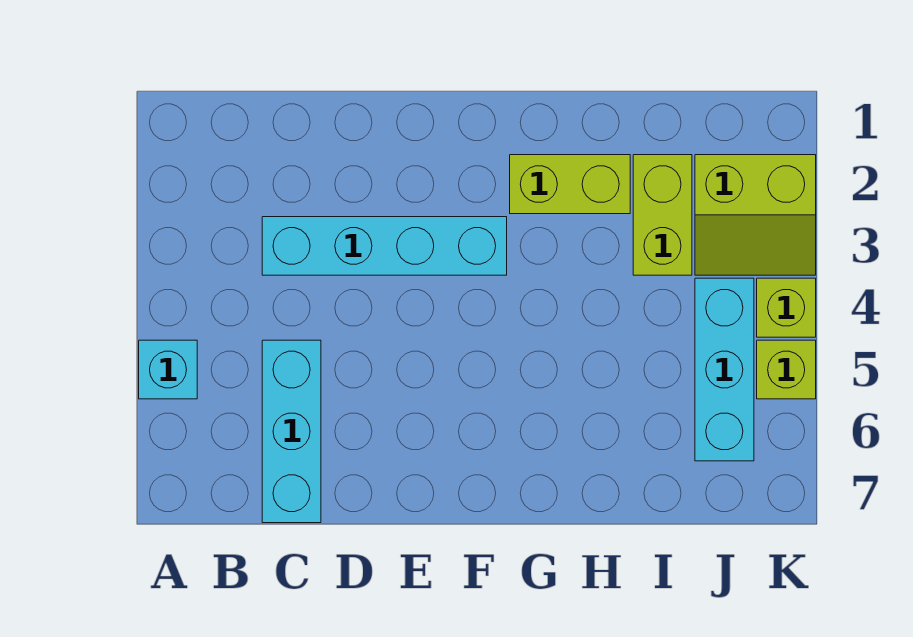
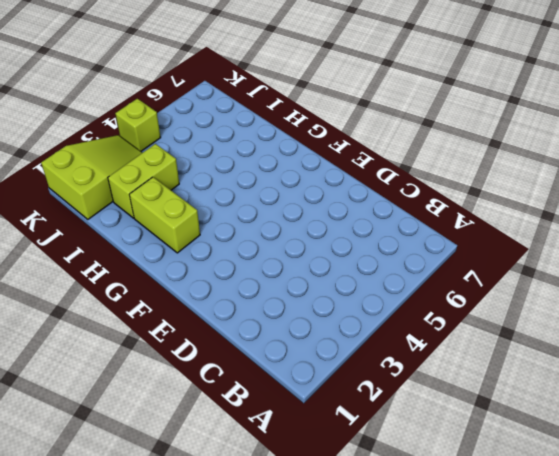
lime 2x3 slope [41,135,142,219] -> lime 2x2 slope [695,155,816,275]
none -> cyan 1x1 brick [139,340,197,399]
none -> cyan 1x4 brick [262,217,507,275]

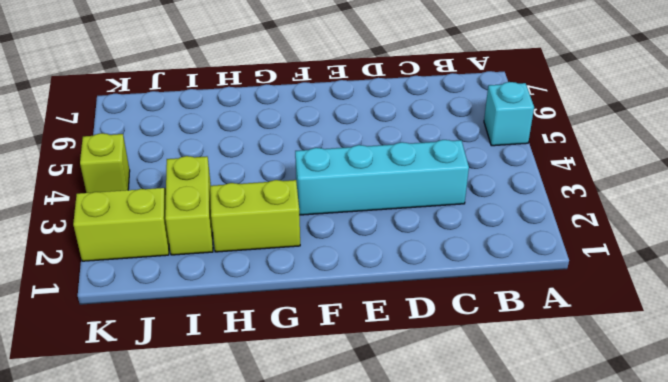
none -> cyan 1x3 brick [262,340,321,523]
none -> cyan 1x3 brick [695,278,754,461]

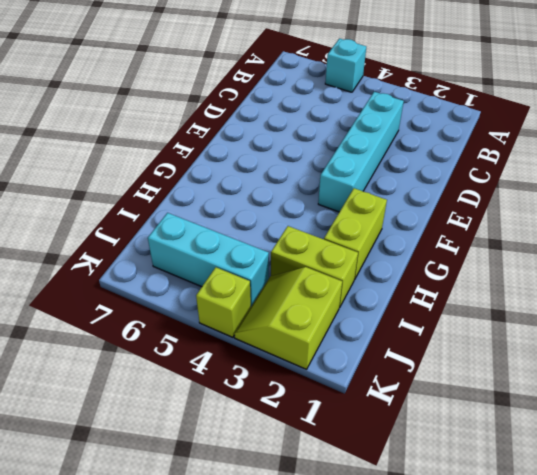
none -> cyan 1x3 brick [262,340,321,523]
none -> lime 1x1 brick [757,340,816,399]

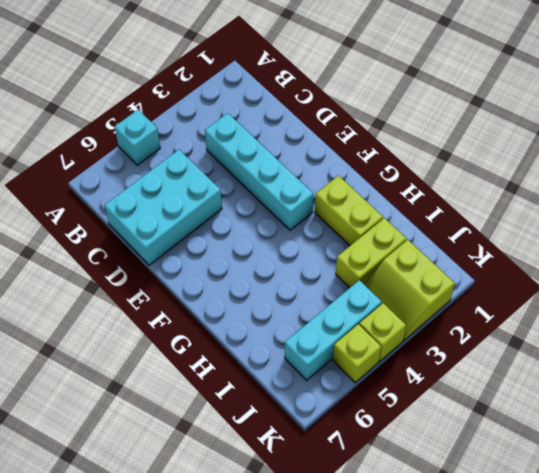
cyan 2x3 brick [105,150,222,265] -> cyan 1x3 brick [262,340,321,523]

